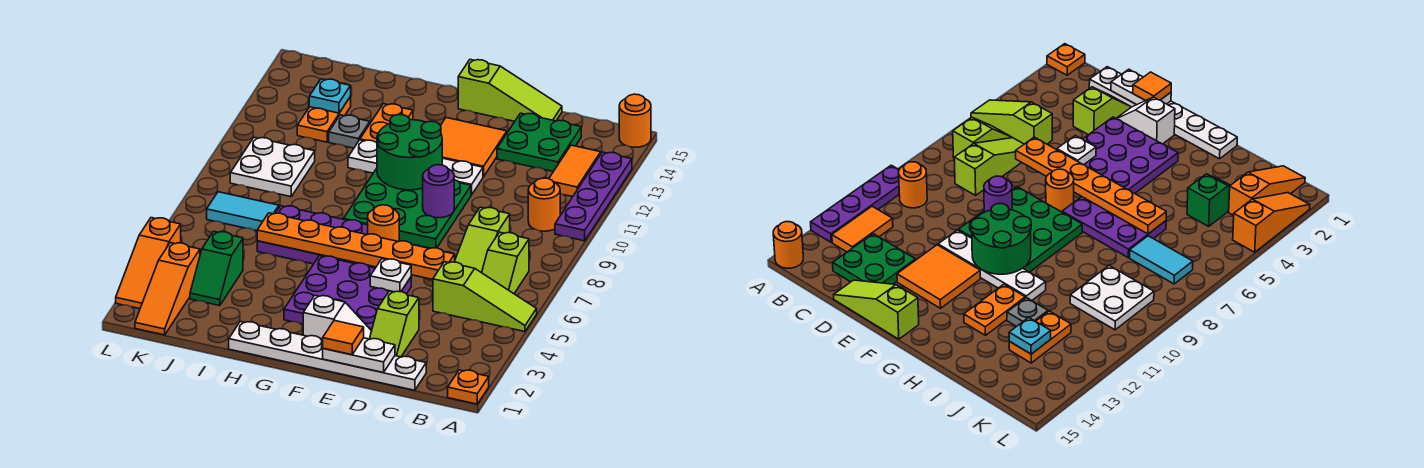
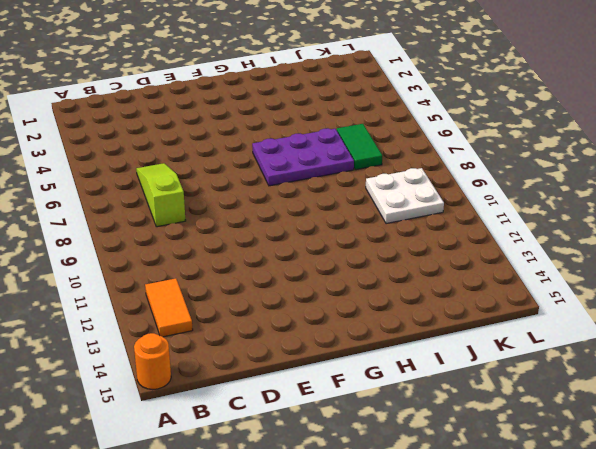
green 1x2 tile [337,124,382,170] -> cyan 1x2 tile [207,192,279,231]
none -> orange 1x1 plate [448,370,489,404]
none -> lime 1x3 slope [433,262,537,332]
none -> purple 1x4 plate [555,152,632,241]
none -> lime 1x2 slope [482,232,529,294]

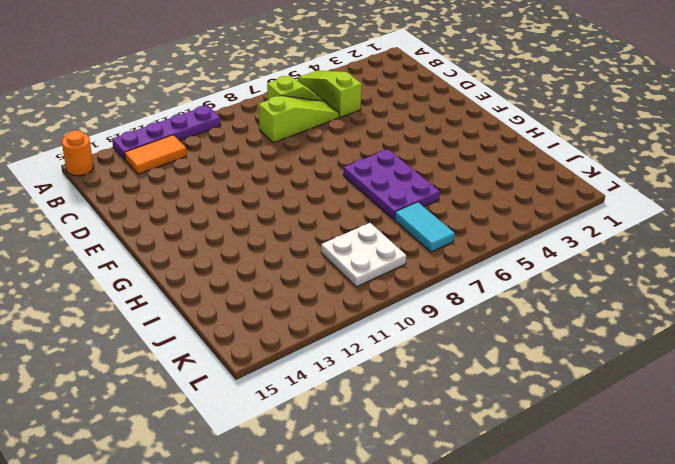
none -> orange 1x1 plate [448,370,489,404]
none -> orange 1x1 round brick [528,178,560,231]
none -> white 1x6 plate [229,321,426,390]
none -> green 2x2 plate [497,113,581,172]

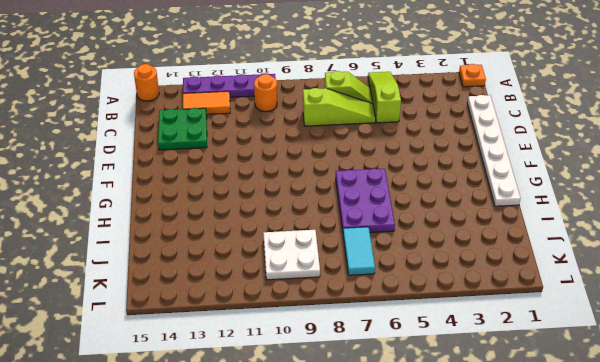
none -> lime 1x2 slope [370,291,419,357]
none -> lime 1x3 slope [458,60,562,121]
none -> white 1x2 slope [303,295,371,340]
none -> purple 3x3 plate [284,256,411,331]

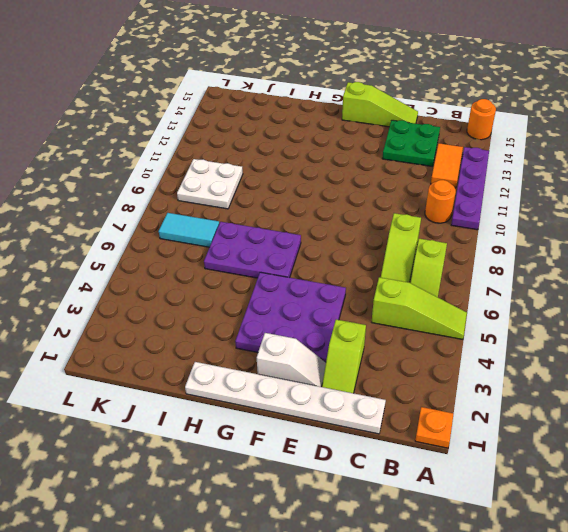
none -> green 3x3 plate [344,168,471,248]
none -> white 1x4 plate [348,140,483,195]
none -> orange 2x2 tile [441,118,507,177]
none -> orange 1x1 round brick [368,205,399,242]

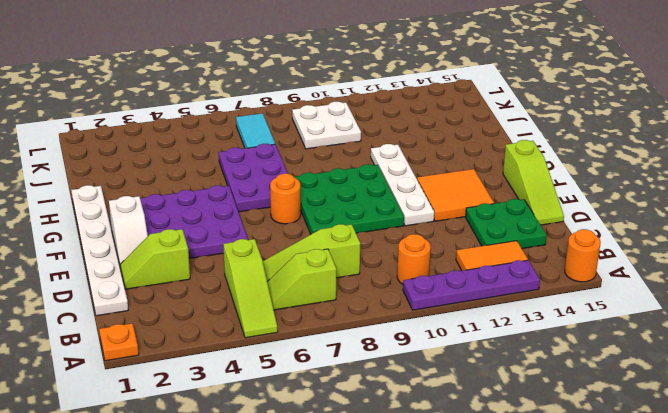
none -> orange 1x2 plate [360,104,413,142]
none -> grey 1x1 plate [329,115,370,148]
none -> green 1x2 slope [190,231,243,306]
none -> orange 1x2 plate [297,97,351,142]

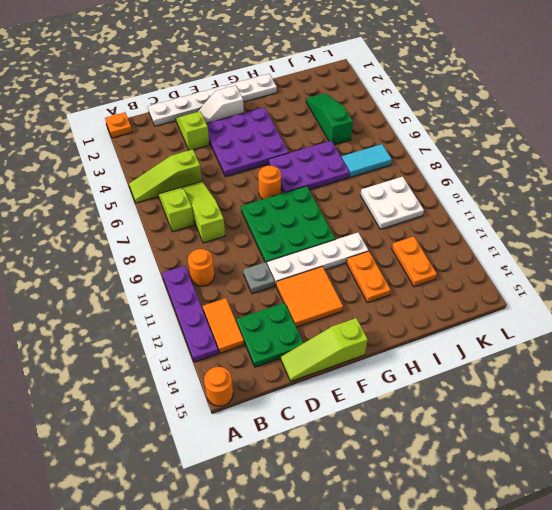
grey 1x1 plate [243,262,275,294] -> grey 1x1 plate moved to [329,115,370,148]
green 1x3 slope [306,93,353,145] -> green 1x2 slope [190,231,243,306]
none -> orange 1x3 slope [135,243,200,335]
none -> orange 1x3 slope [116,218,181,309]
none -> white 1x2 plate [323,338,395,373]
none -> orange 1x6 plate [257,213,455,279]

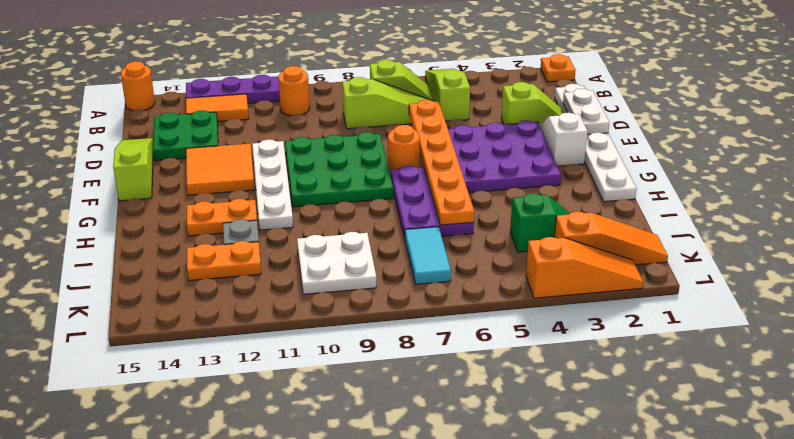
none -> white 1x1 plate [370,259,411,292]
none -> purple 1x1 round brick [423,165,454,218]
none -> green 2x2 round brick [377,115,442,190]
none -> cyan 1x1 plate [309,79,351,113]

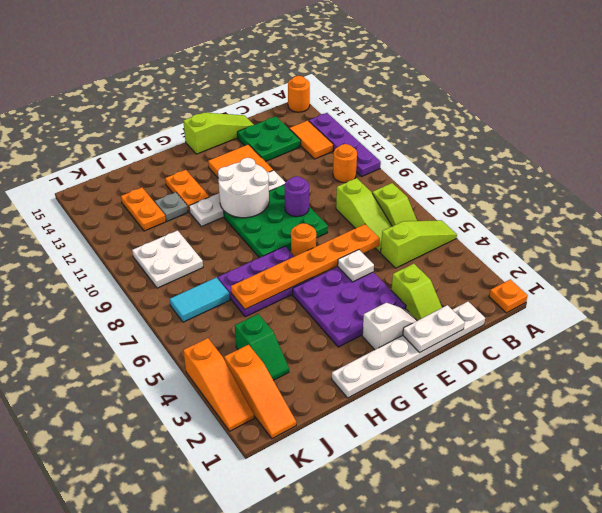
white 2x2 round brick [218,158,269,218] -> green 2x2 round brick [377,115,442,190]
none -> cyan 1x1 plate [309,79,351,113]
none -> orange 1x1 tile [323,320,364,355]

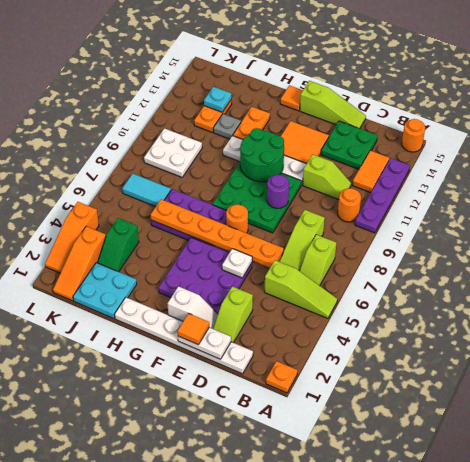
lime 1x2 slope [303,154,351,200] -> none
orange 1x1 tile [280,85,303,111] -> none
cyan 2x2 plate [73,263,137,319] -> none

